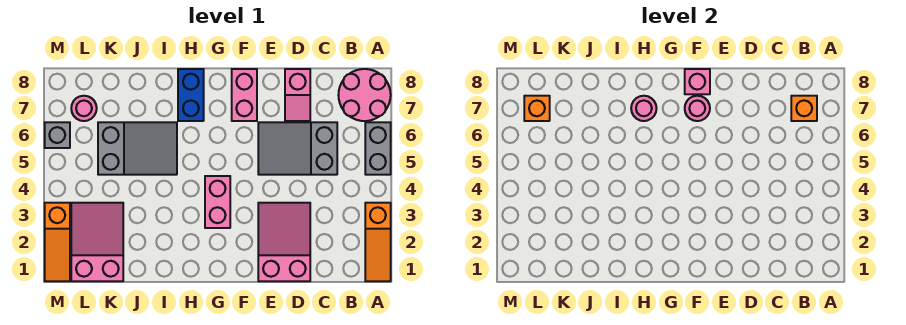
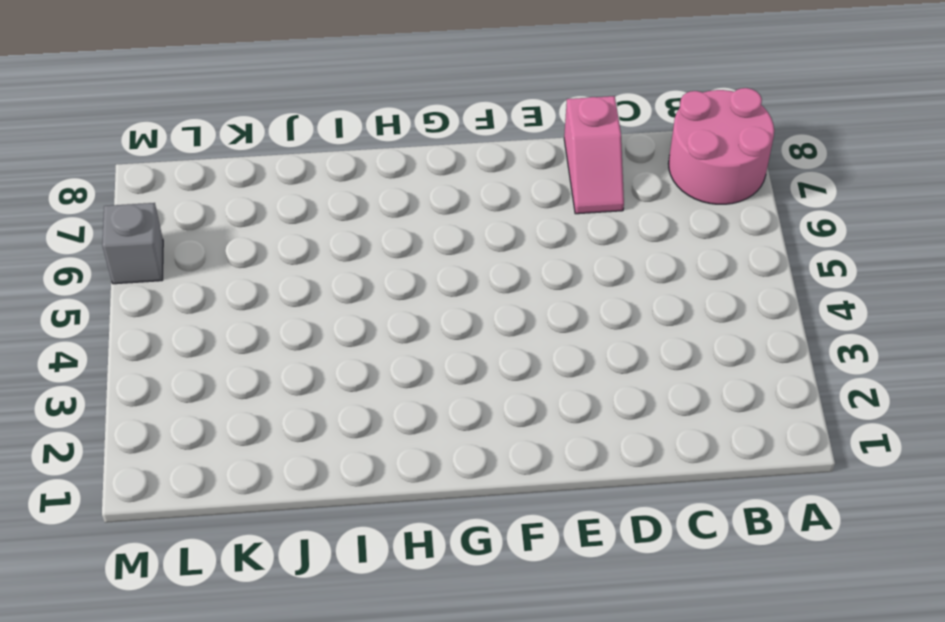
none -> orange 1x3 slope [365,203,391,281]
none -> grey 1x2 brick [365,122,391,175]
none -> grey 2x3 slope [258,122,337,175]

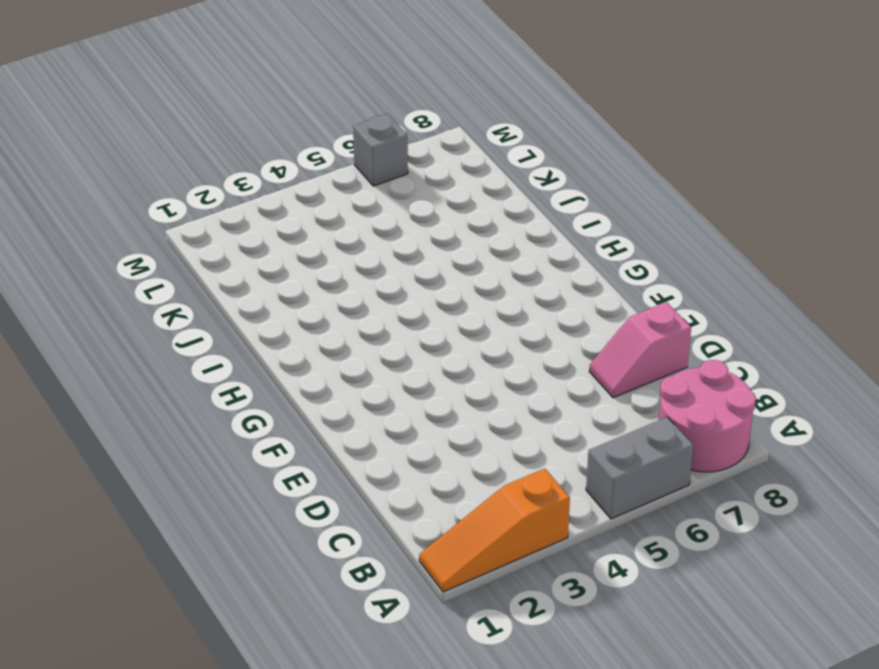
none -> grey 2x3 slope [258,122,337,175]
none -> pink 2x3 slope [258,203,310,281]
none -> pink 1x2 brick [232,69,257,121]

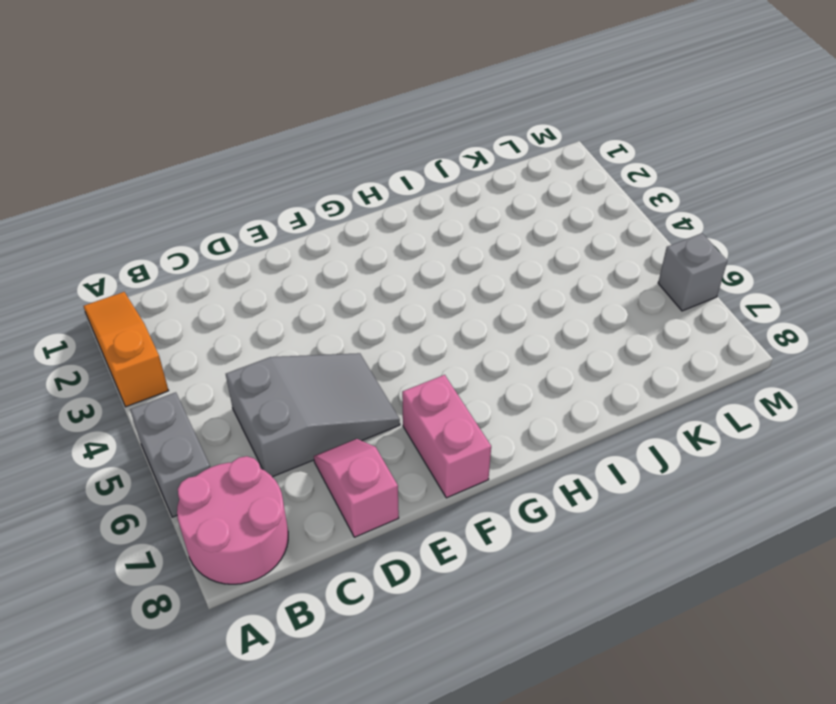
none -> pink 2x3 slope [258,203,310,281]
none -> pink 1x2 brick [205,176,230,228]
none -> blue 1x2 brick [178,69,204,121]

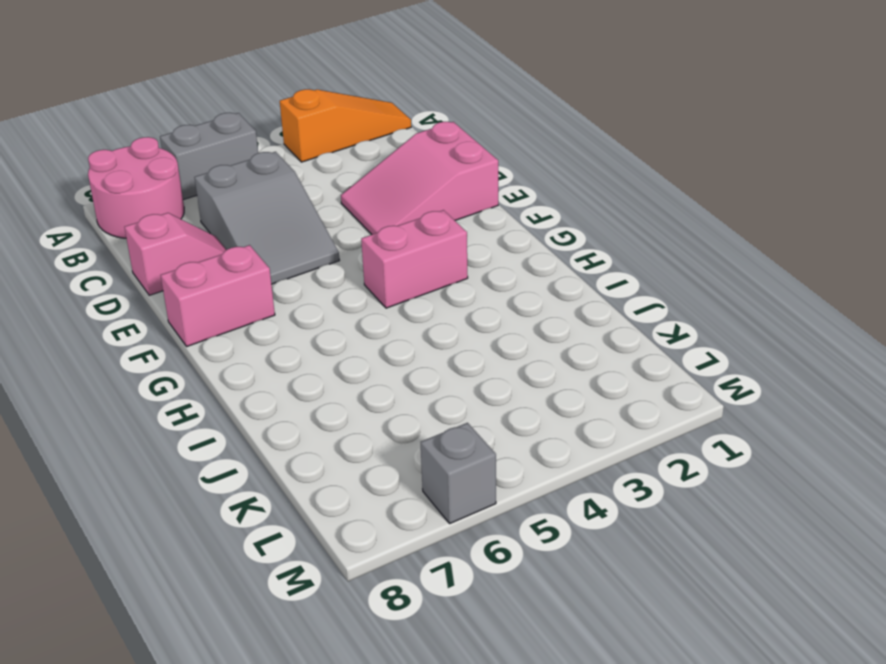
none -> blue 1x2 brick [178,69,204,121]
none -> grey 2x3 slope [98,122,177,175]
none -> pink 2x3 slope [71,203,123,281]

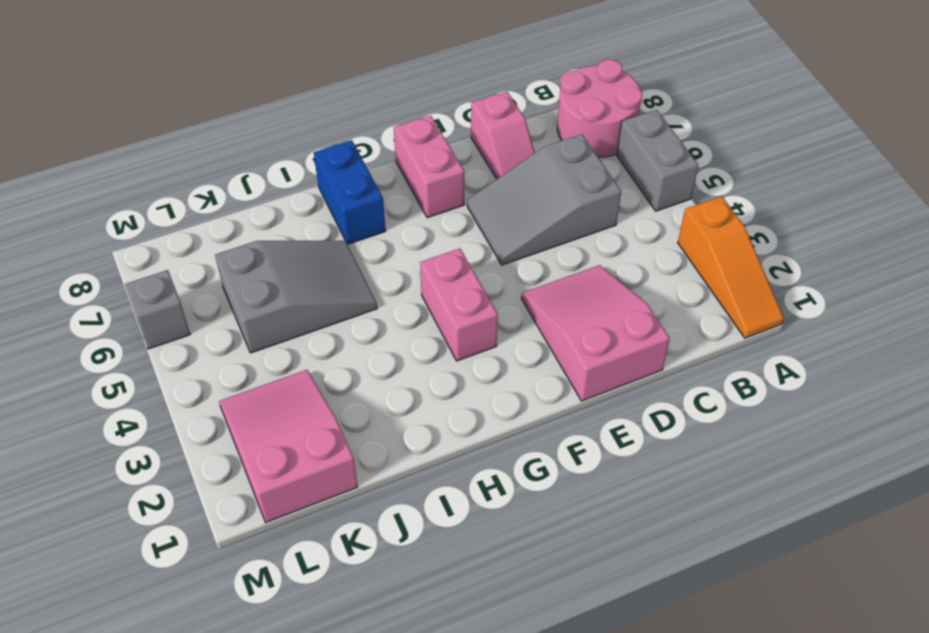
none -> pink 1x1 round brick [71,96,97,121]
none -> orange 1x3 slope [45,203,70,281]
none -> orange 1x1 brick [791,96,817,121]

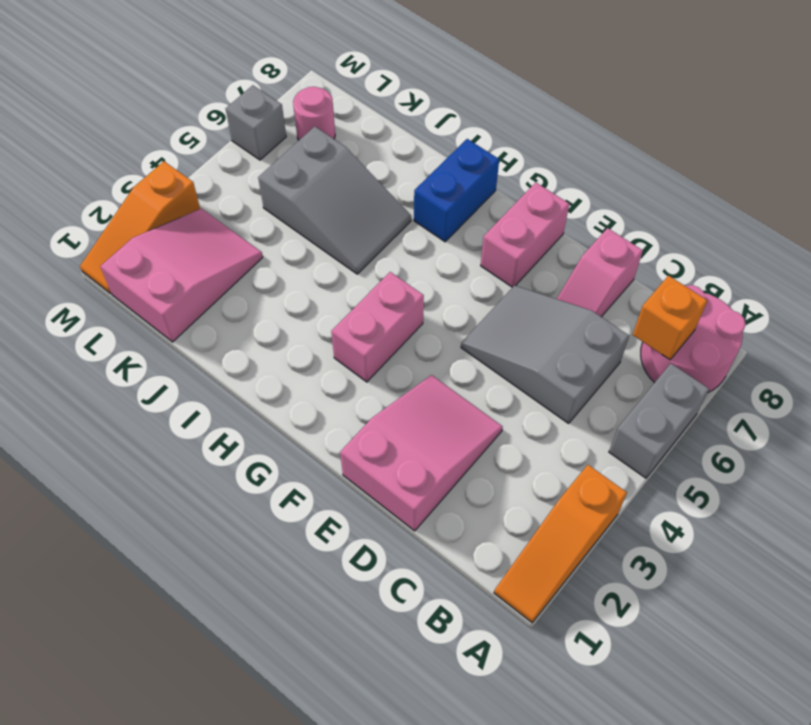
none -> pink 1x1 round brick [685,96,710,121]
none -> pink 1x1 brick [685,69,710,94]
none -> pink 1x1 round brick [631,96,657,121]

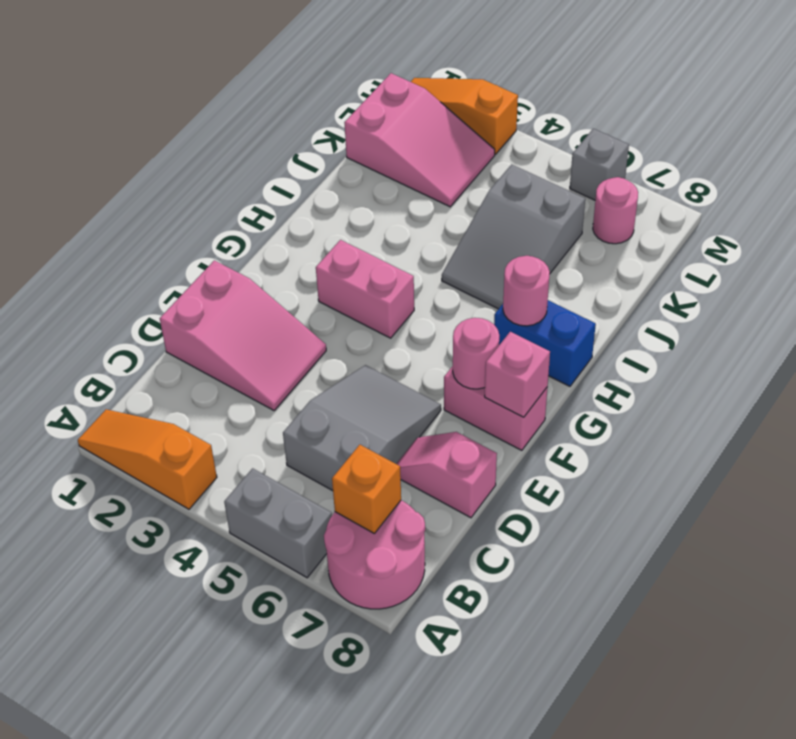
none -> orange 1x1 brick [524,96,550,121]

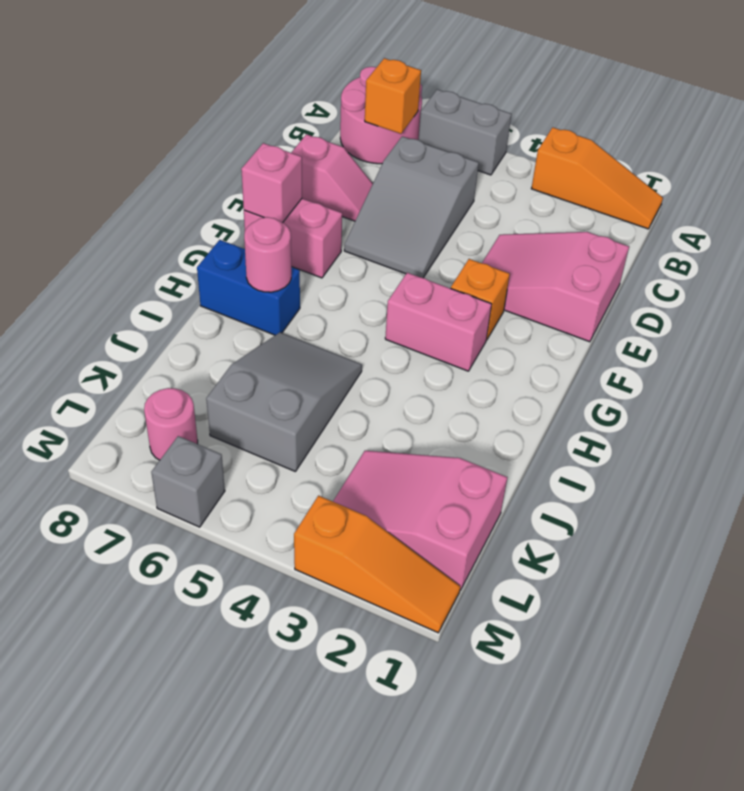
orange 1x1 brick [451,259,510,340] -> orange 1x1 brick moved to [524,96,550,121]
none -> pink 1x1 round brick [685,96,710,121]

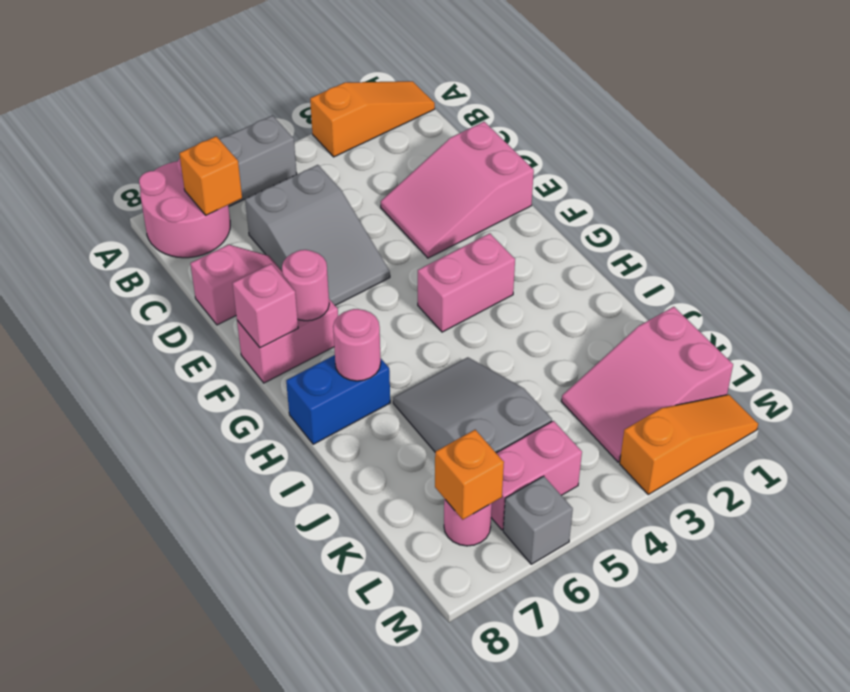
pink 1x2 brick [491,421,582,530] -> none

